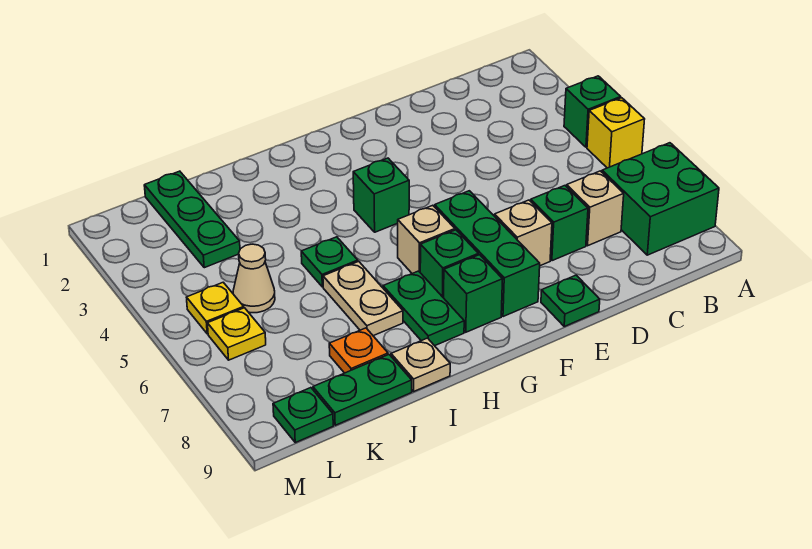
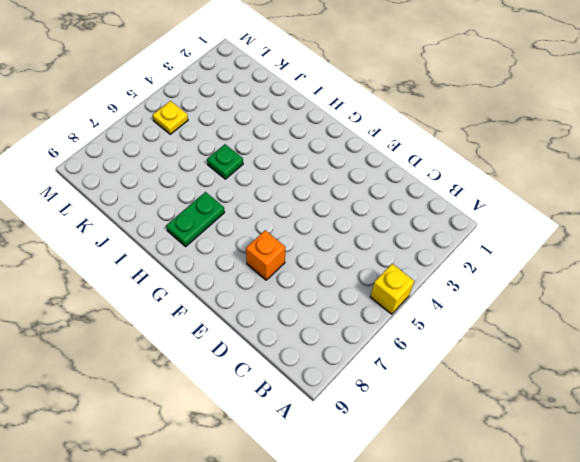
orange 1x1 brick [246,230,286,280] -> tan 1x1 brick [495,200,552,266]
none -> green 1x1 brick [564,76,621,147]
none -> green 2x2 brick [602,143,719,255]
none -> tan 1x1 brick [567,171,624,246]

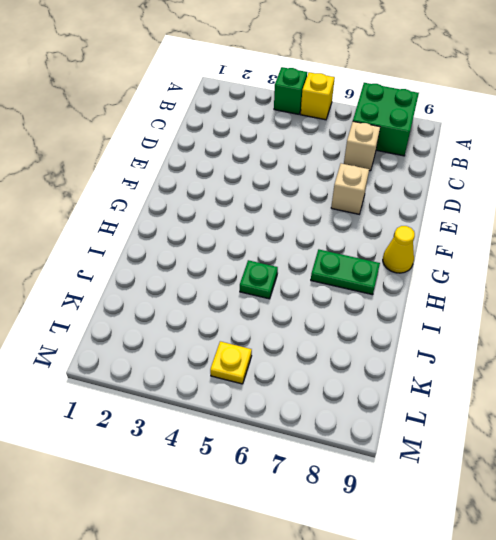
yellow 1x1 cone [383,226,415,273] -> none
none -> green 1x1 brick [531,186,588,261]
none -> green 1x1 plate [541,275,600,326]
none -> green 1x3 brick [435,191,540,317]

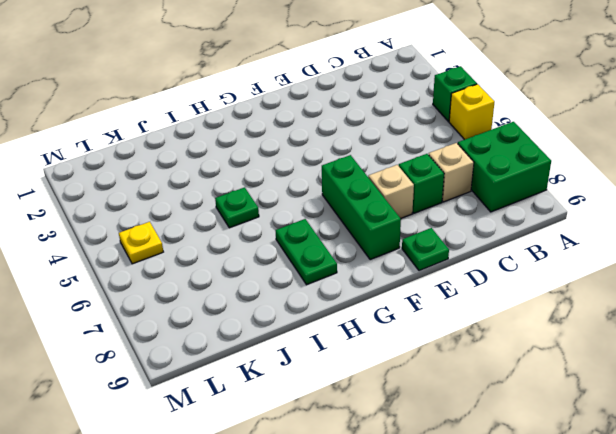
none -> green 1x1 brick [353,158,409,232]
none -> tan 1x1 brick [398,205,455,274]
none -> green 1x1 brick [420,230,478,298]

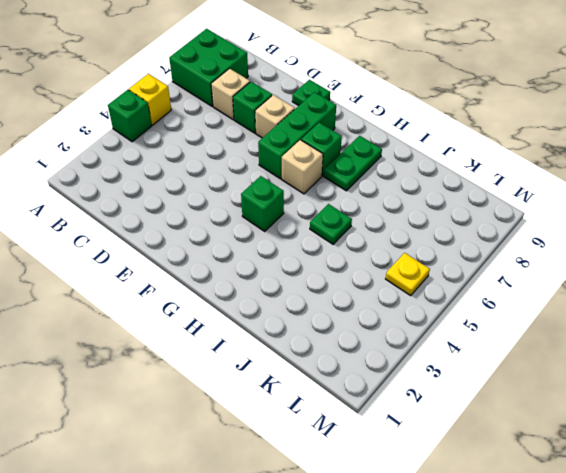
none -> green 1x1 brick [444,255,503,332]
none -> tan 1x2 plate [323,261,403,336]
none -> tan 1x1 plate [391,338,450,391]

